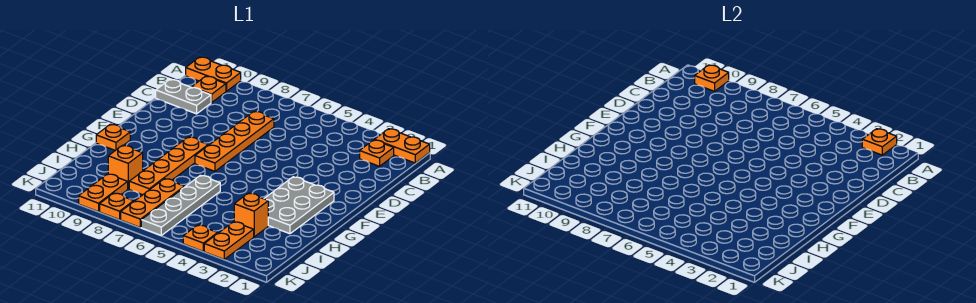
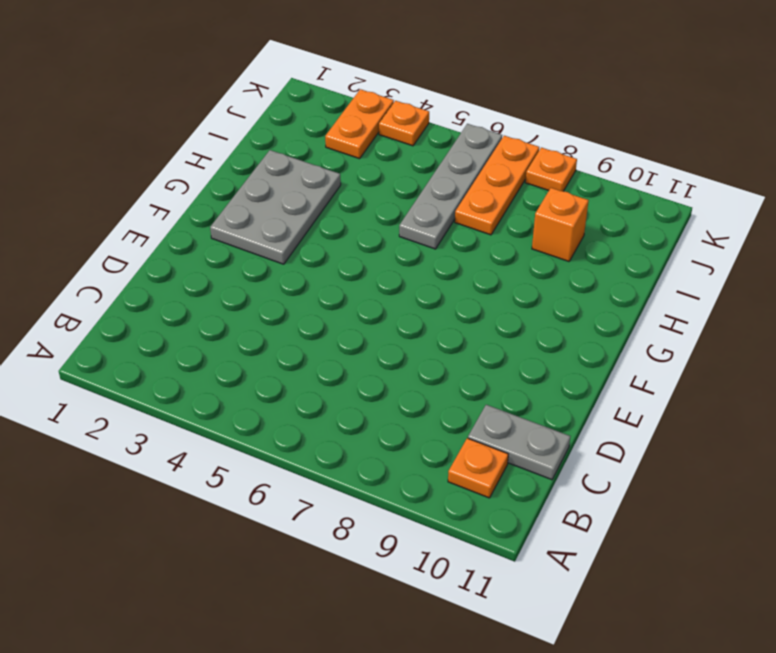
none -> orange 1x2 plate [374,129,430,163]
none -> orange 1x2 plate [186,57,241,91]
none -> orange 1x1 plate [360,140,394,166]

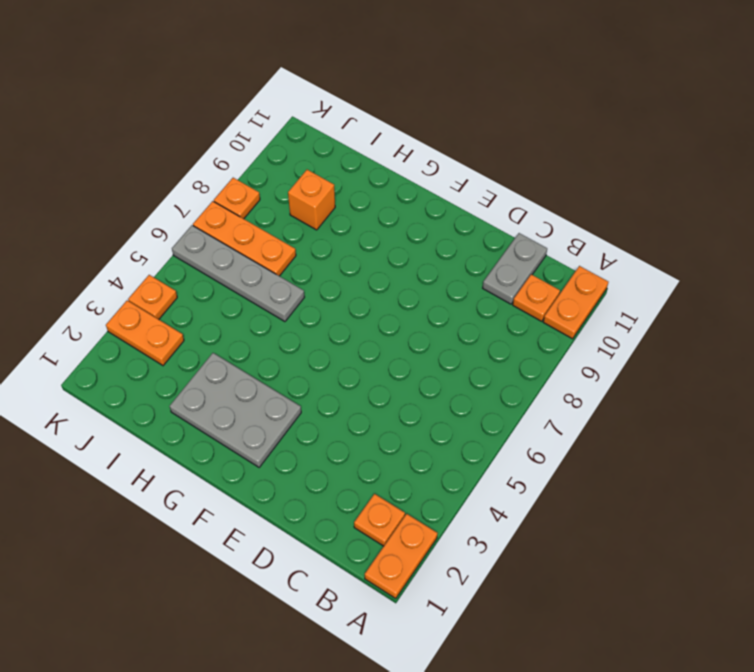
none -> orange 1x4 plate [195,111,274,171]
none -> orange 1x4 plate [129,137,208,195]
none -> orange 1x1 plate [96,124,130,150]

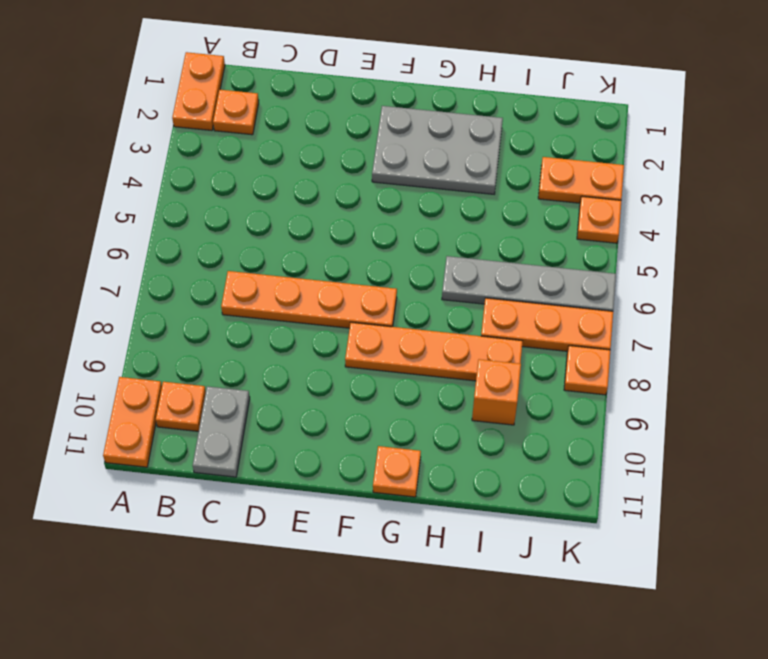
none -> orange 1x1 brick [234,193,268,237]
none -> orange 1x2 plate [79,174,128,212]
none -> orange 1x1 plate [862,129,897,155]

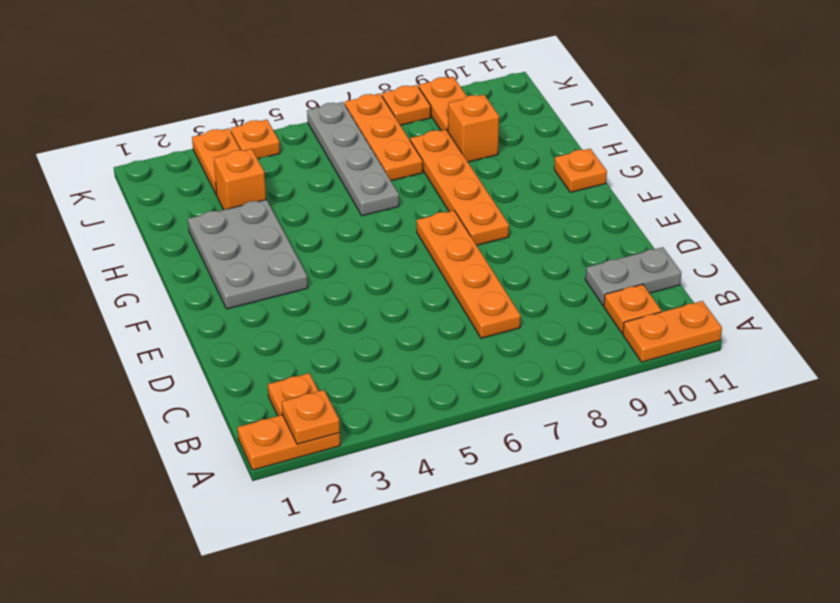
none -> orange 1x1 plate [695,65,729,91]

